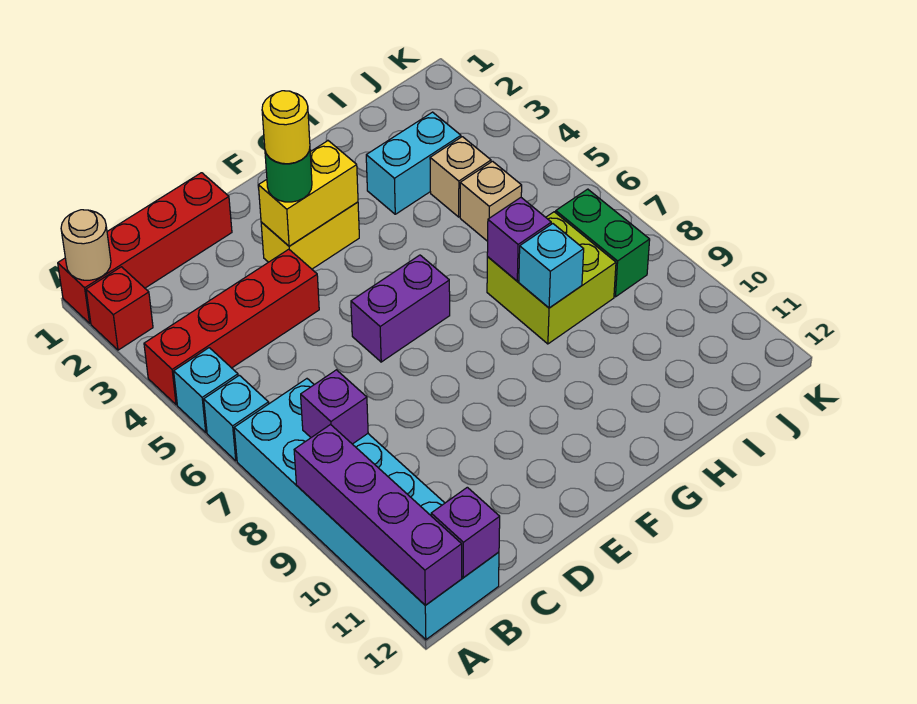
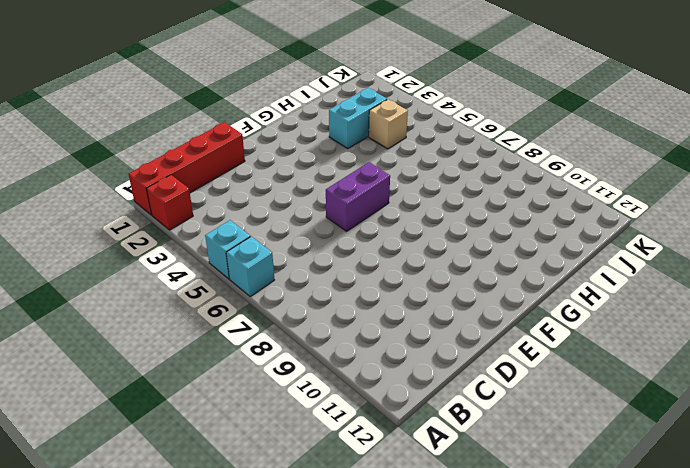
none -> red 1x4 brick [144,249,319,405]
none -> cyan 2x6 brick [234,379,499,640]
none -> yellow 1x2 brick [261,202,359,269]

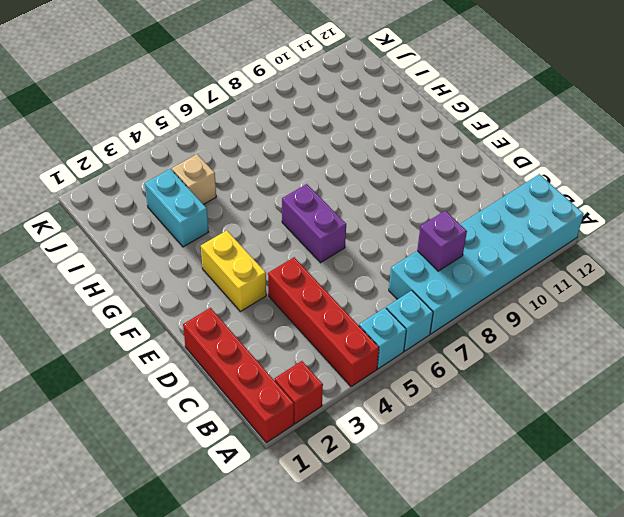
none -> lime 2x2 brick [487,212,616,344]
none -> tan 1x1 brick [460,161,522,241]
none -> green 1x2 brick [556,189,650,297]

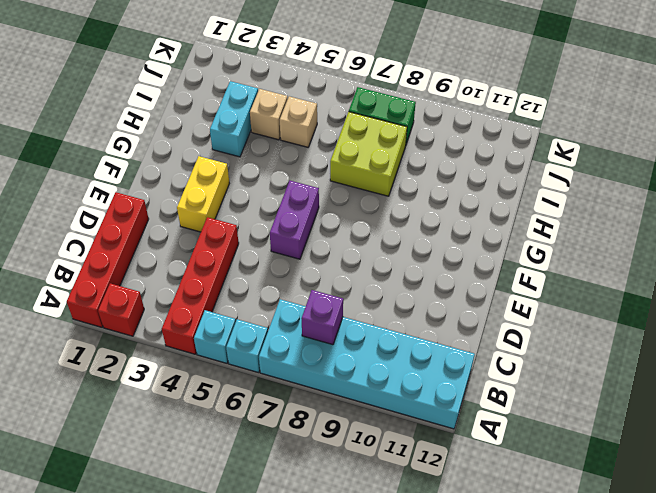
none -> tan 1x1 round brick [61,210,111,280]
none -> purple 1x4 brick [294,425,462,605]
none -> purple 1x1 brick [431,487,500,578]

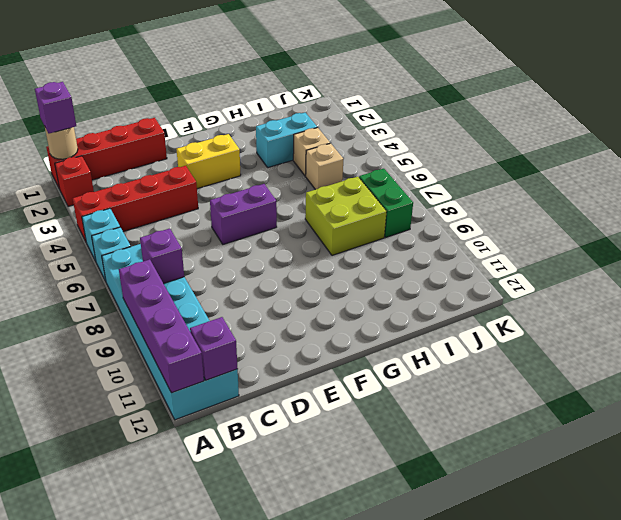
purple 1x1 brick [35,82,76,133] -> purple 1x1 brick moved to [487,198,551,281]
none -> yellow 1x2 brick [258,141,358,246]
none -> cyan 1x1 brick [519,224,584,308]
none -> green 1x1 round brick [265,149,312,202]

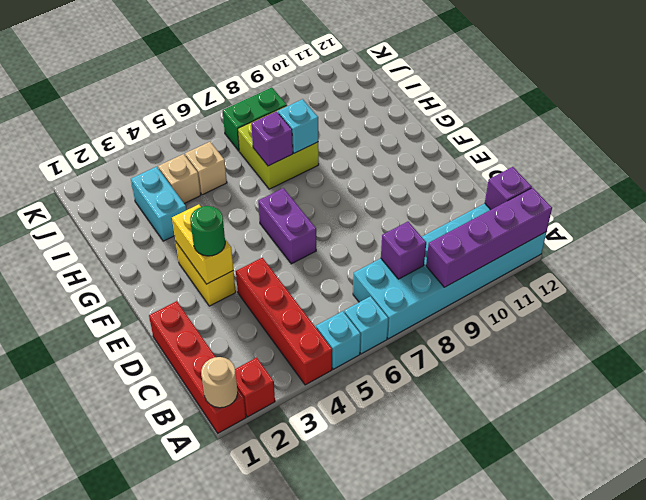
none -> yellow 1x1 round brick [262,91,310,164]

